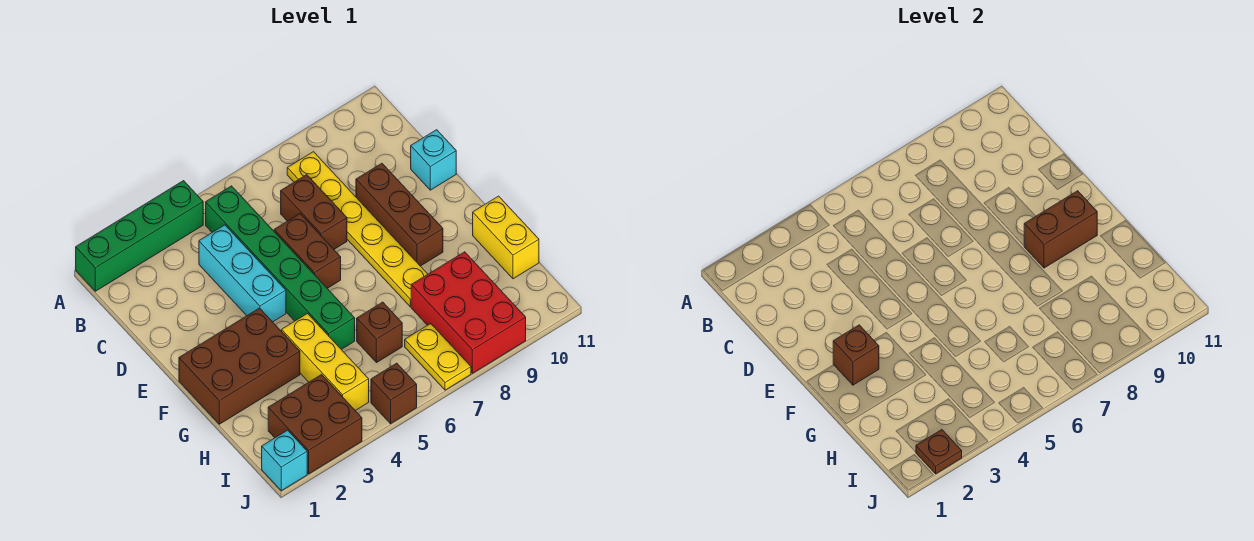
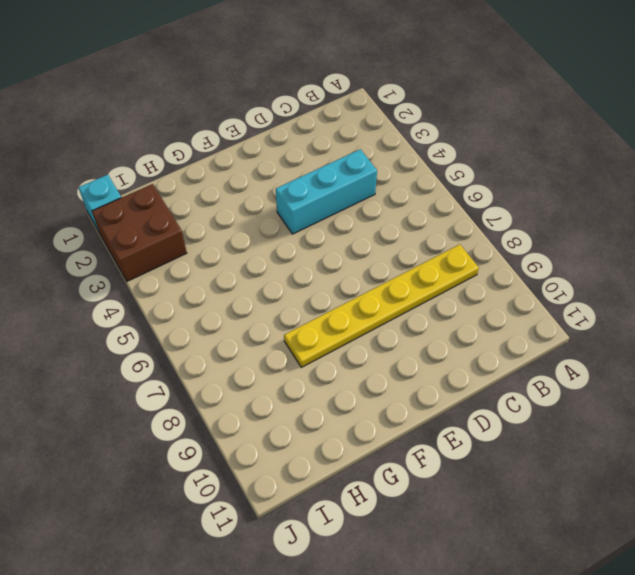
none -> green 1x4 brick [76,181,203,291]
none -> green 1x6 brick [206,186,355,349]
none -> brown 1x2 brick [281,175,347,249]

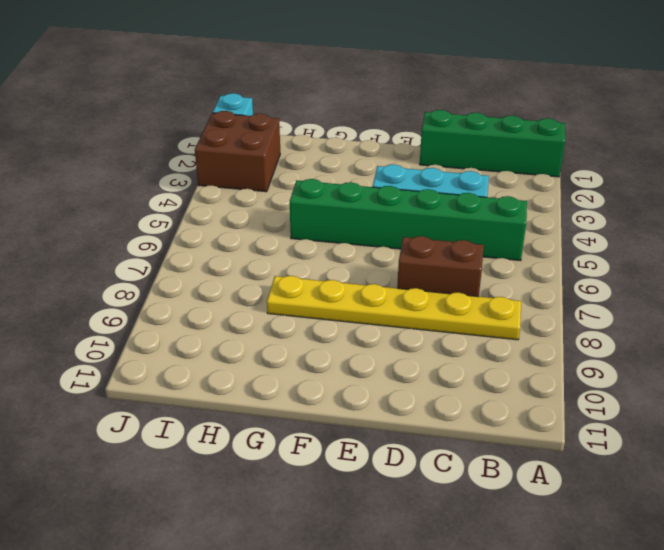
green 1x4 brick [420,110,565,177] -> green 1x4 brick turned to [76,181,203,291]
none -> brown 1x2 brick [274,214,341,288]
none -> brown 1x3 brick [356,163,443,266]
none -> cyan 1x1 brick [411,130,456,190]

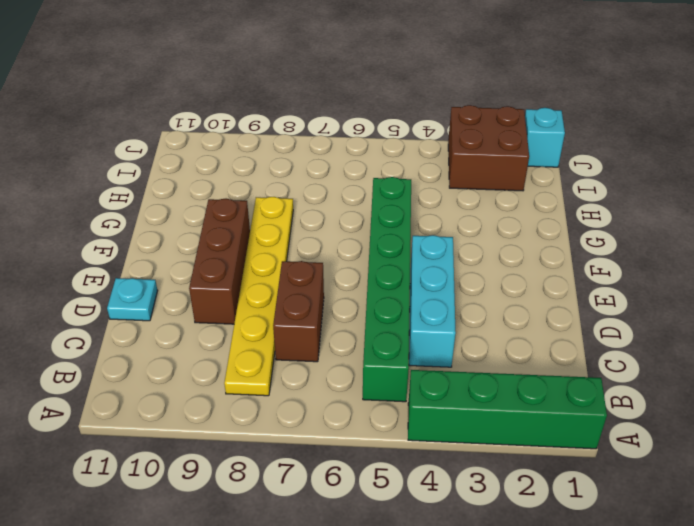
cyan 1x1 plate [107,278,158,321] -> cyan 1x1 brick [411,130,456,190]
none -> brown 1x2 brick [274,214,341,288]
none -> brown 2x3 brick [179,308,300,424]
none -> yellow 1x3 brick [282,314,369,411]

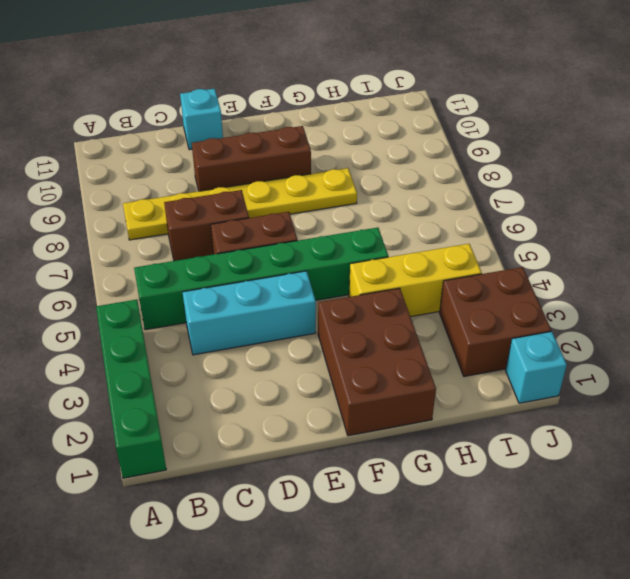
none -> yellow 1x2 brick [473,196,539,279]
none -> brown 1x1 brick [357,302,402,363]
none -> red 2x3 brick [411,252,526,373]

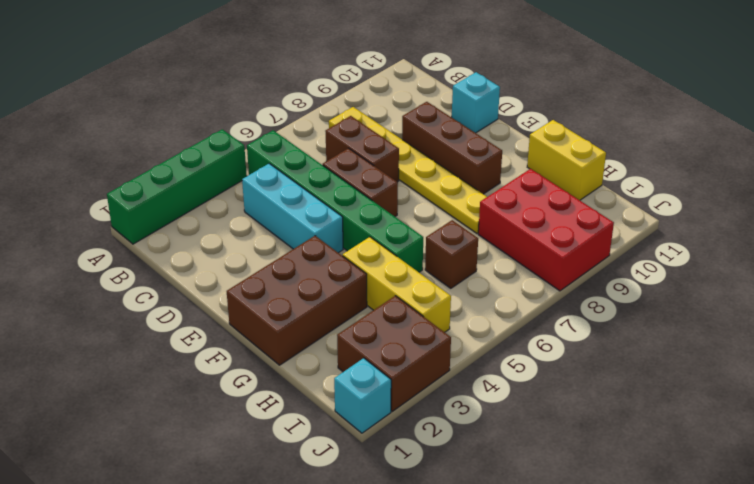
none -> yellow 1x2 plate [405,324,471,390]
none -> brown 1x1 brick [371,363,417,424]
none -> brown 1x1 brick [833,325,879,385]

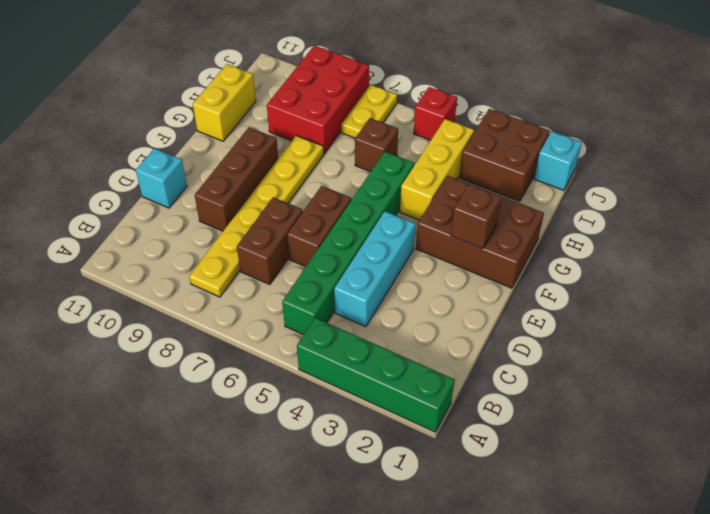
red 1x1 brick [414,87,457,140] -> brown 1x1 brick [371,363,417,424]
none -> brown 1x2 brick [1024,191,1097,268]
none -> brown 1x1 plate [916,430,962,474]

